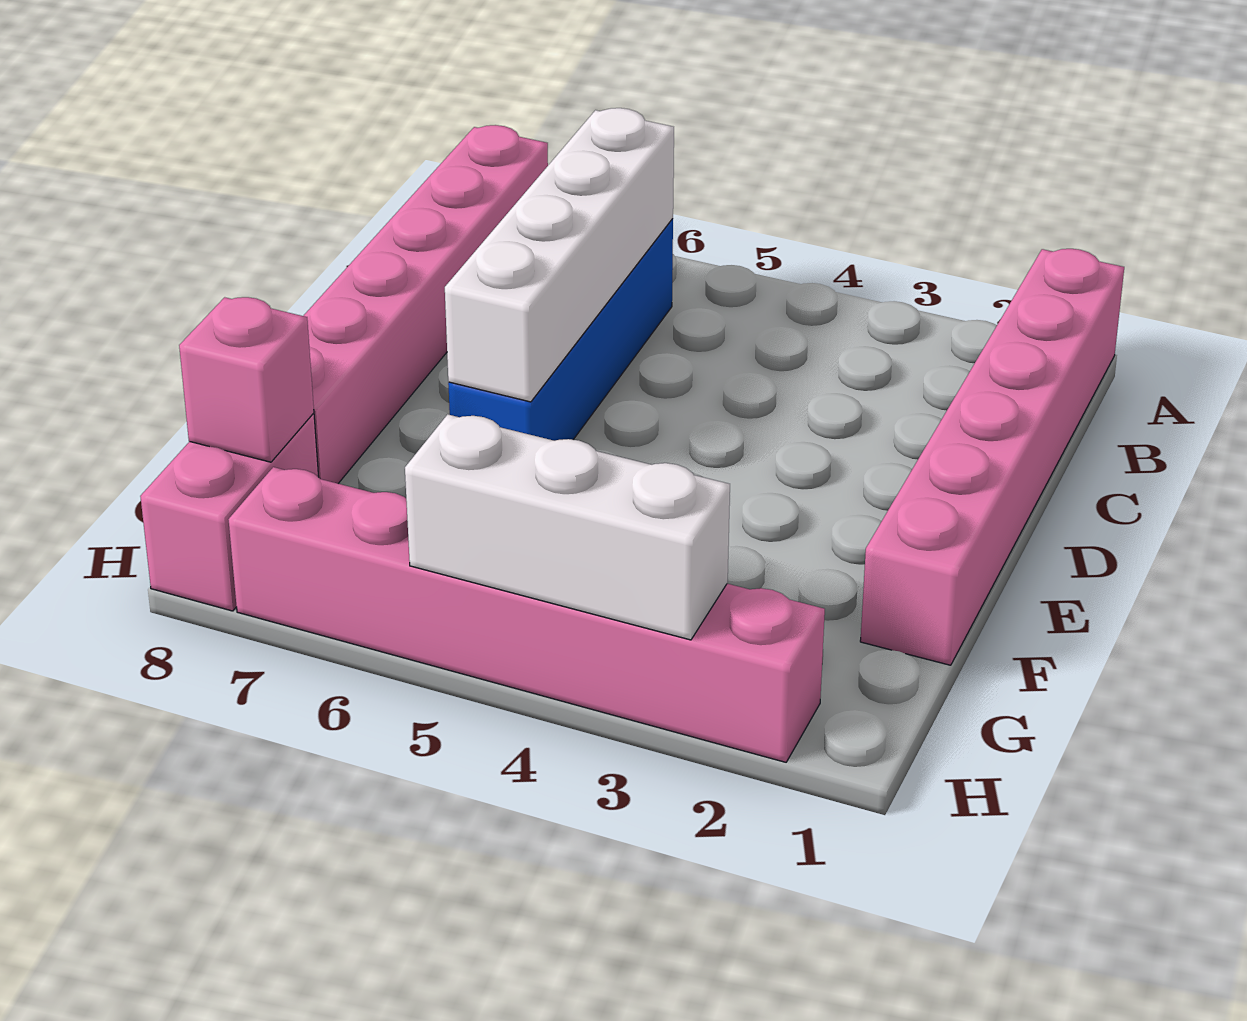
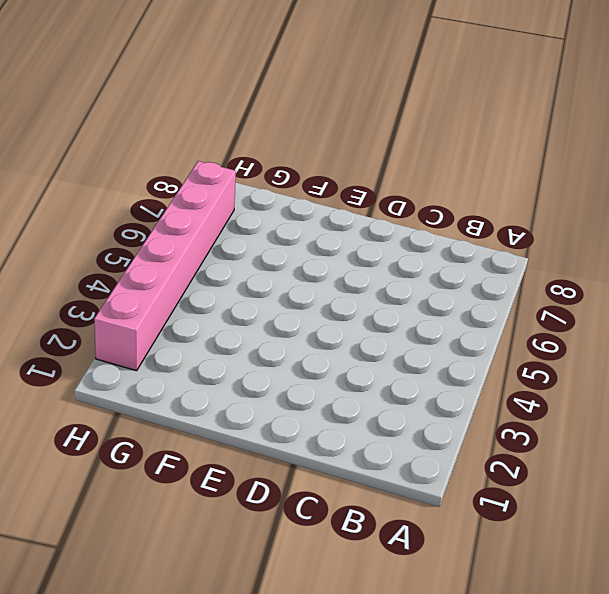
none -> pink 1x6 brick [860,249,1124,665]
none -> pink 1x6 brick [304,125,548,483]

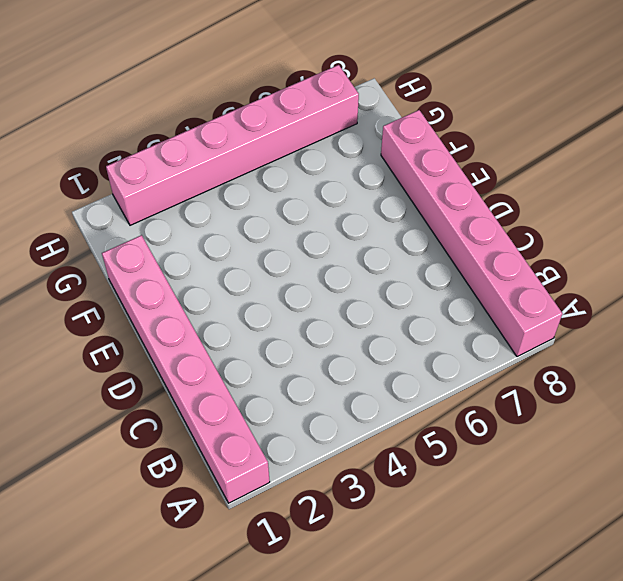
none -> blue 1x4 brick [448,219,673,441]
none -> pink 1x2 brick [140,413,319,611]

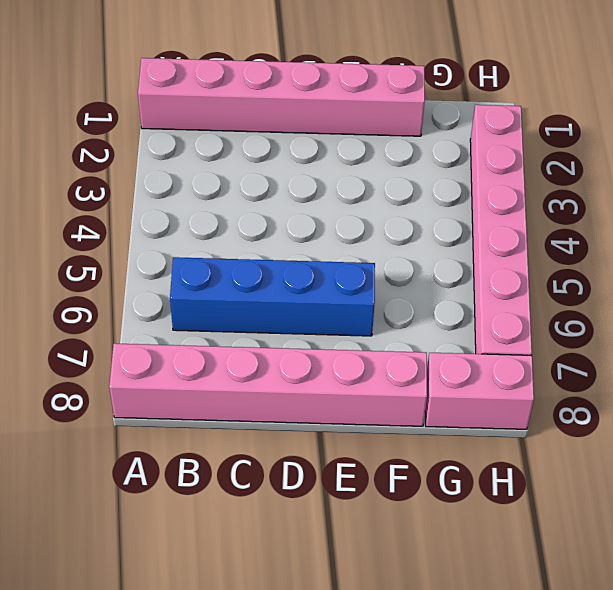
none -> white 1x4 brick [445,108,674,402]
none -> pink 1x1 brick [179,297,314,462]

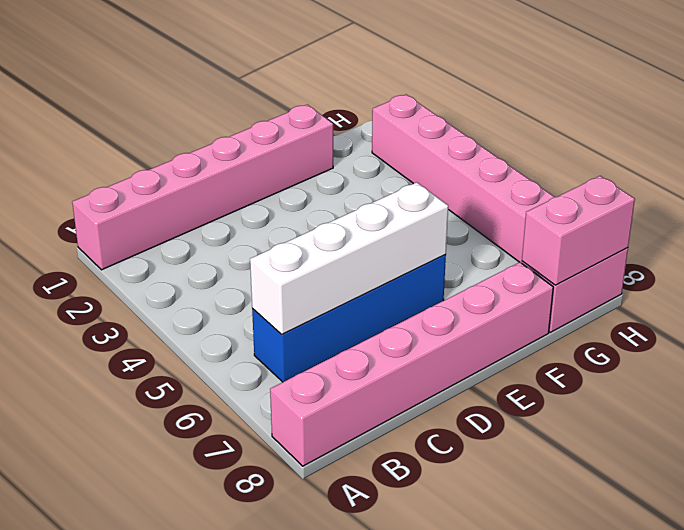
pink 1x2 brick [522,176,635,285] -> pink 1x1 brick [179,297,314,462]
none -> white 1x3 brick [405,414,730,640]

